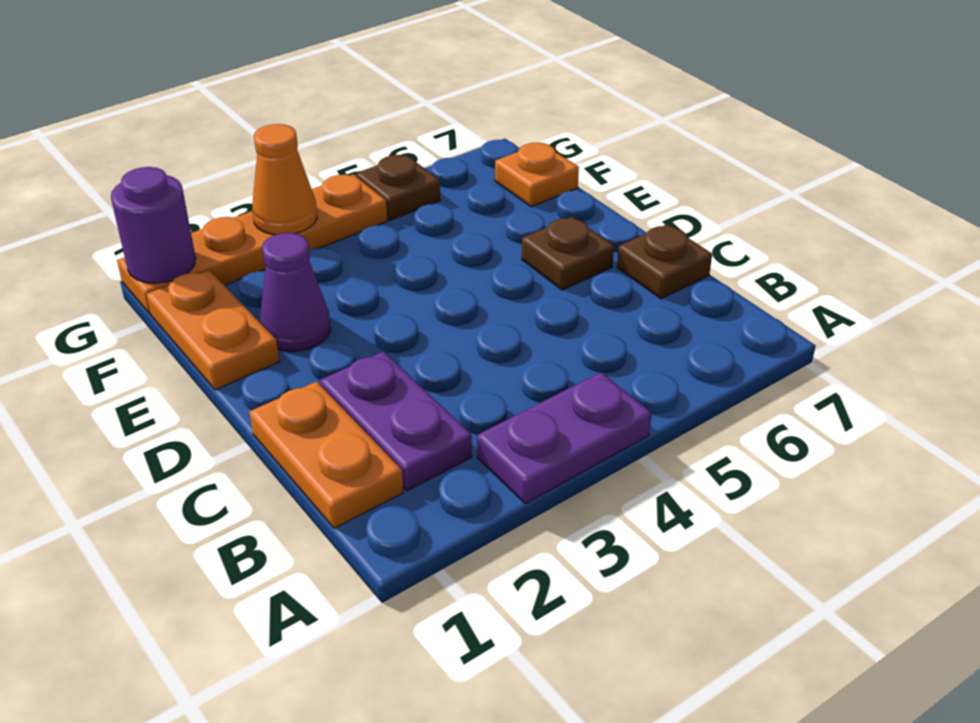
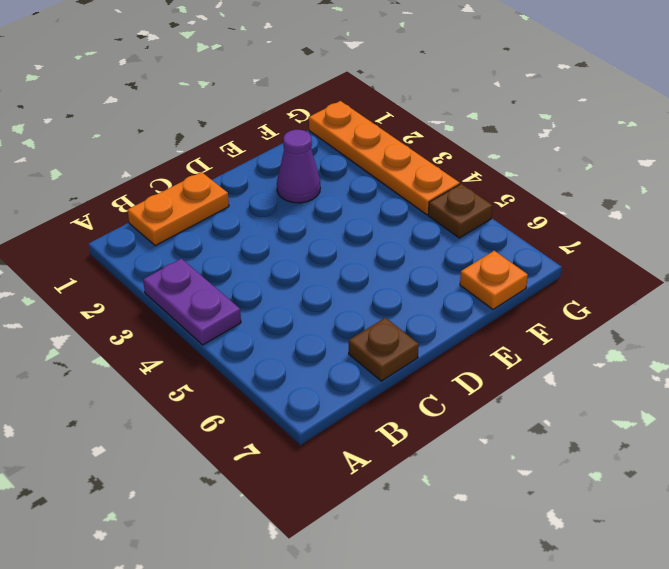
none -> purple 1x2 plate [320,351,472,491]
none -> brown 1x1 plate [522,217,614,290]
none -> orange 1x2 plate [146,270,279,390]

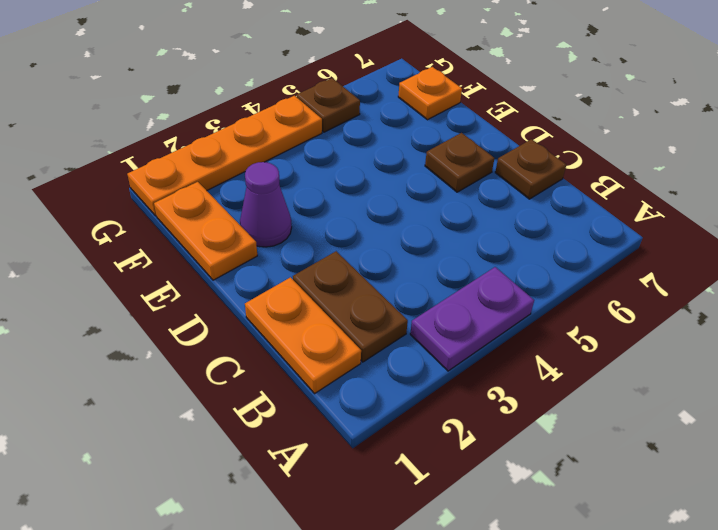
brown 1x2 plate [293,251,408,362] -> purple 1x2 plate [320,351,472,491]
none -> purple 1x1 round brick [111,167,196,283]
none -> orange 1x1 cone [252,124,317,235]

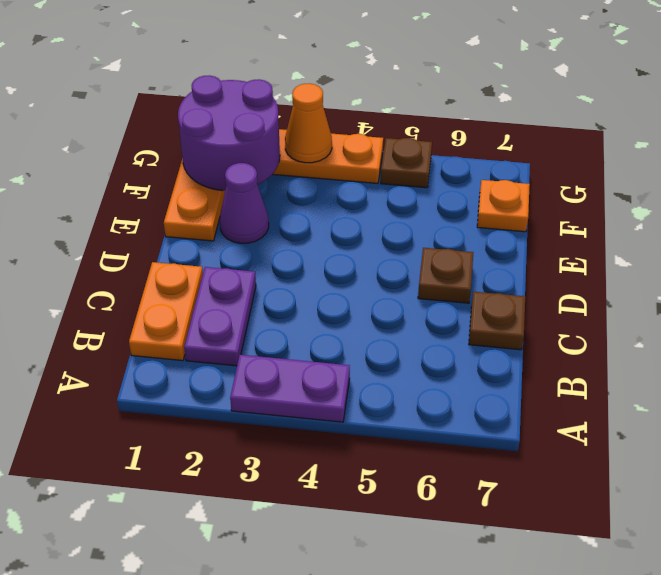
purple 2x2 round brick [178,75,280,191] -> purple 1x1 round brick [111,167,196,283]

